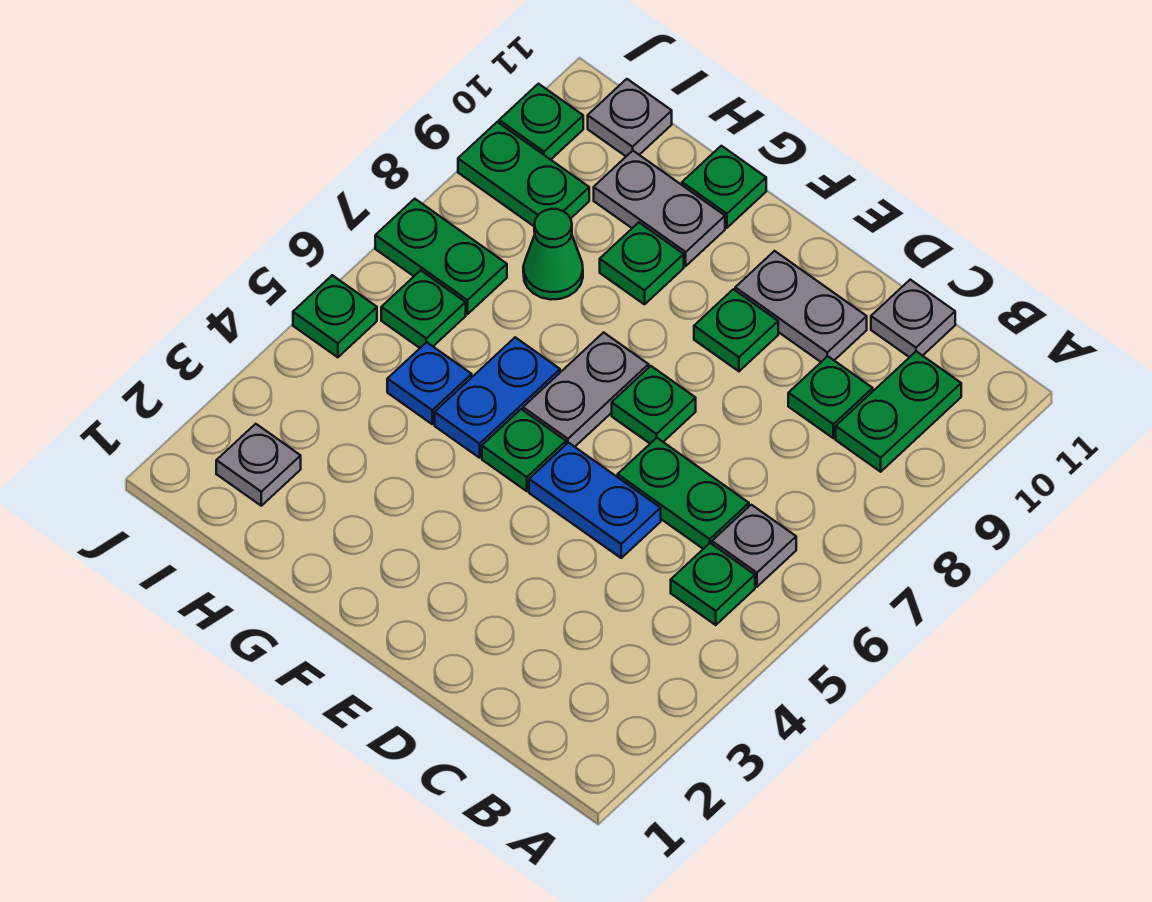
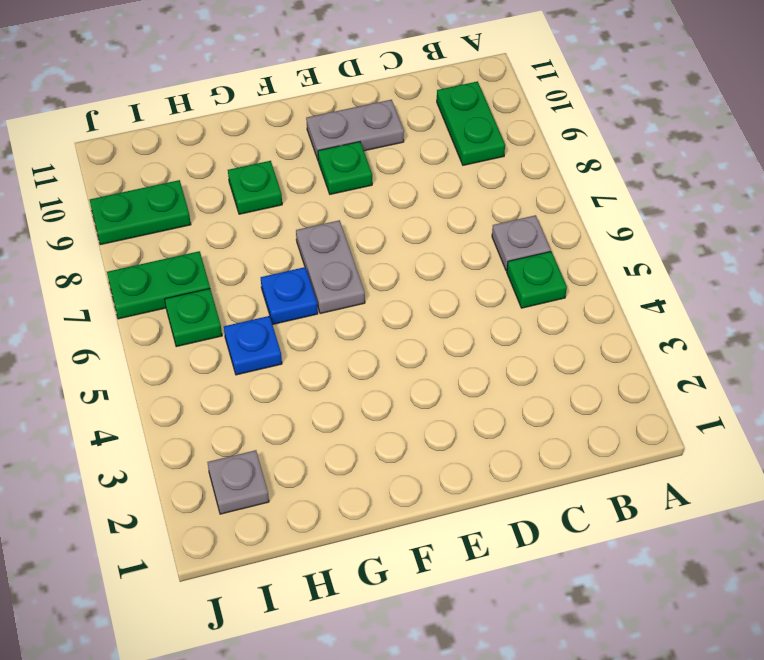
blue 1x1 plate [261,267,318,324] -> blue 1x2 plate [435,337,560,458]
none -> green 1x2 plate [618,438,749,549]
none -> green 1x1 plate [788,356,873,438]
none -> grey 1x1 plate [871,280,955,357]

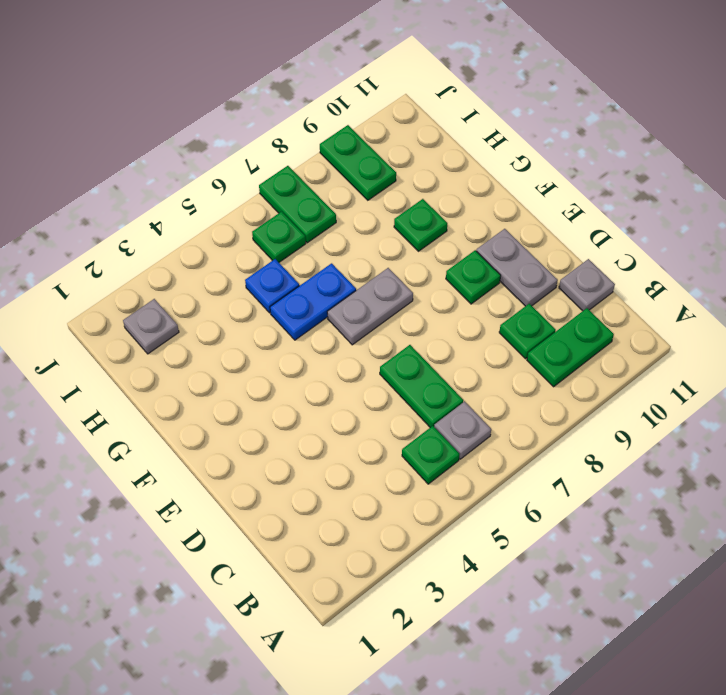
none -> blue 1x2 plate [529,443,661,558]
none -> green 1x1 plate [612,366,696,443]
none -> green 1x1 plate [482,409,566,491]

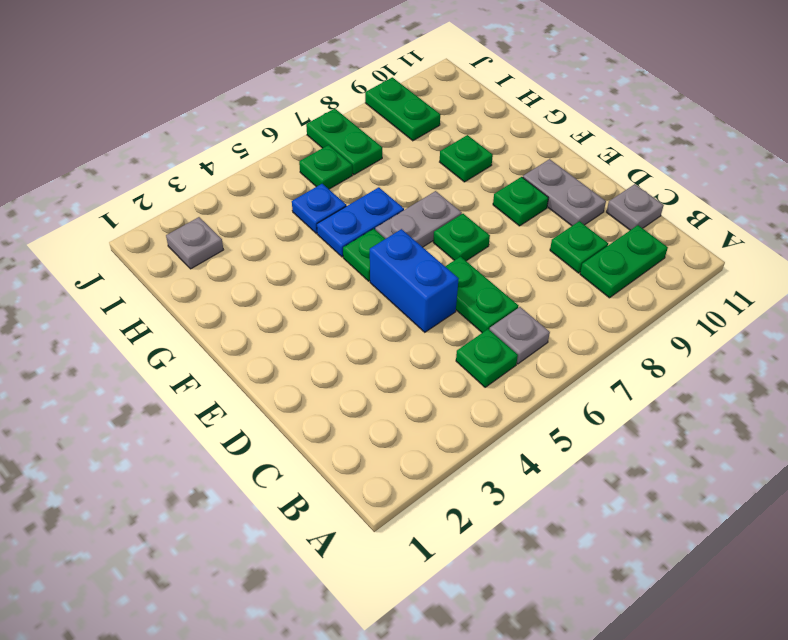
blue 1x2 brick [370,229,459,332] -> blue 1x2 plate [529,443,661,558]
none -> grey 1x2 plate [594,151,725,266]
none -> green 1x1 plate [682,146,766,228]
none -> green 1x1 cone [523,209,583,300]

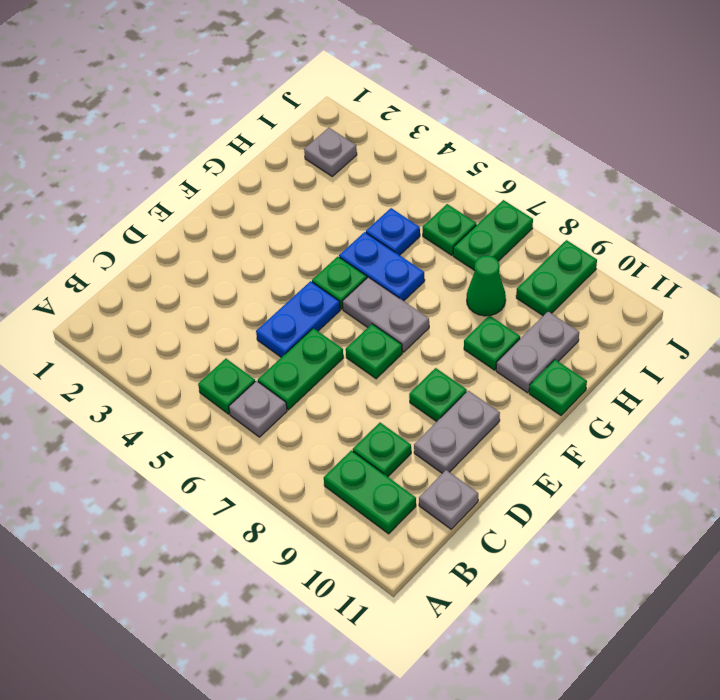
none -> grey 1x1 plate [588,79,672,156]
none -> green 1x1 plate [293,275,377,357]
none -> green 1x1 plate [499,84,583,160]

